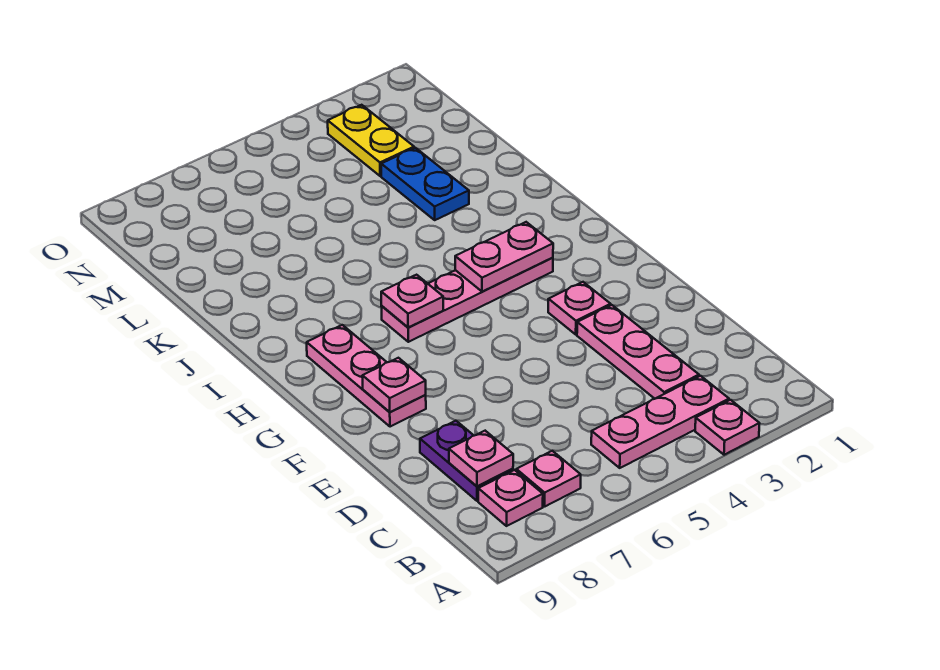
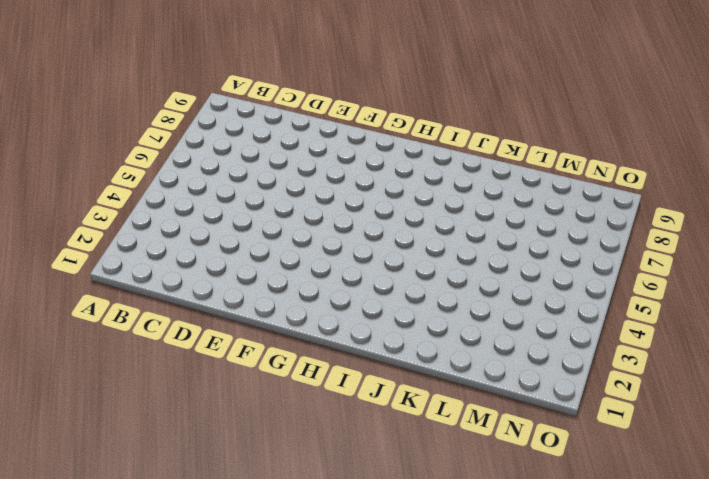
none -> pink 1x1 plate [695,400,760,455]
none -> pink 1x3 plate [591,376,729,468]
none -> pink 1x1 plate [516,451,581,507]

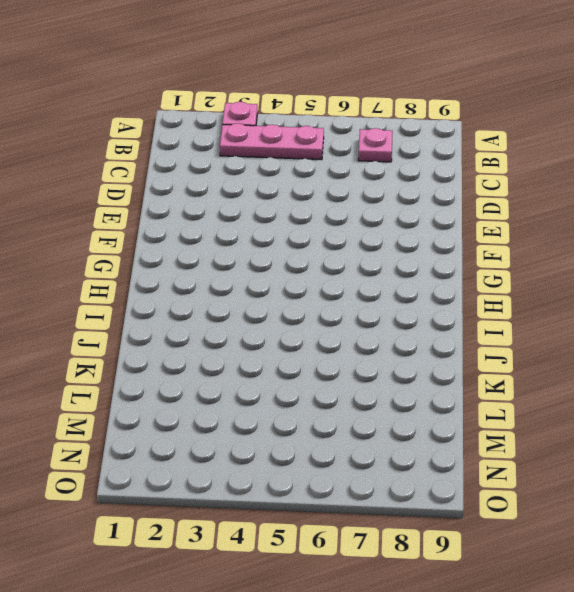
none -> pink 1x1 plate [478,470,543,526]
none -> pink 1x3 plate [577,305,699,399]
none -> purple 1x2 plate [420,421,513,501]

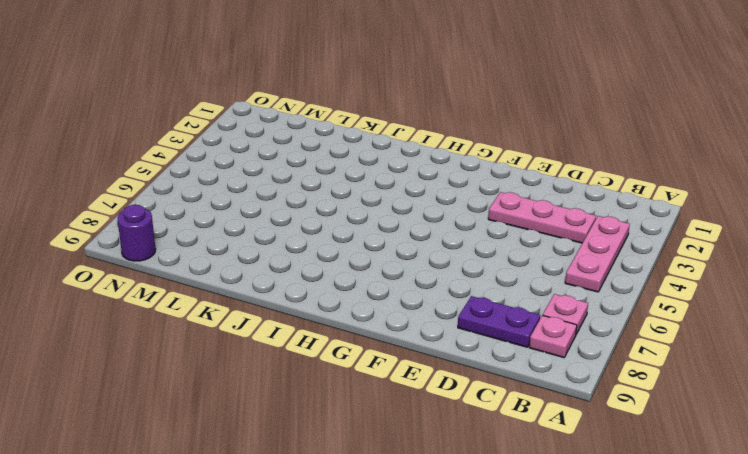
purple 1x1 round brick [118,205,155,261] -> none
none -> pink 1x1 plate [695,400,760,455]
none -> pink 1x1 plate [548,282,611,334]
none -> pink 1x3 plate [307,325,426,427]

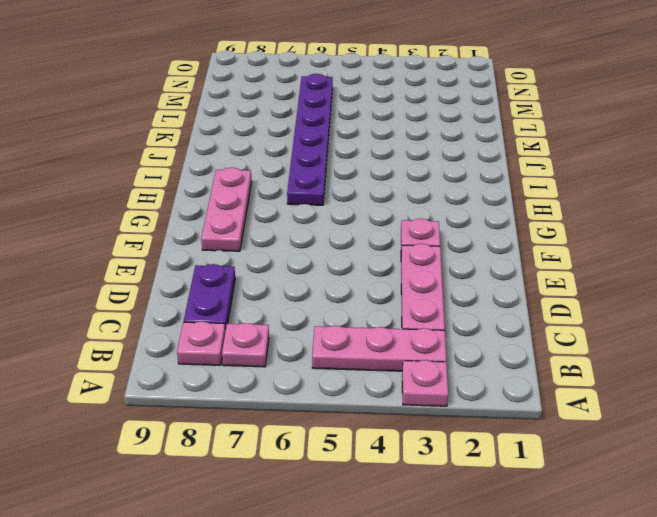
purple 1x6 plate [287,74,333,205] -> pink 1x4 plate [381,258,553,342]
none -> blue 1x2 plate [381,148,469,220]
none -> yellow 1x2 plate [328,105,414,176]
none -> pink 1x1 plate [449,431,513,486]

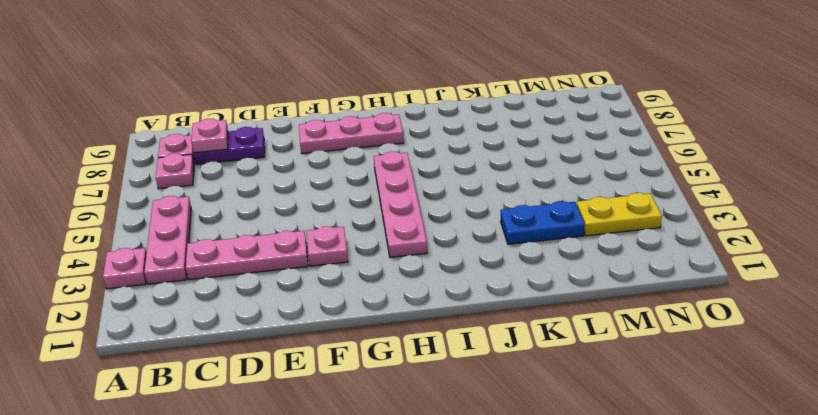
none -> pink 1x1 plate [362,358,426,412]
none -> pink 1x2 plate [455,222,553,292]
none -> pink 1x1 plate [381,275,443,327]

